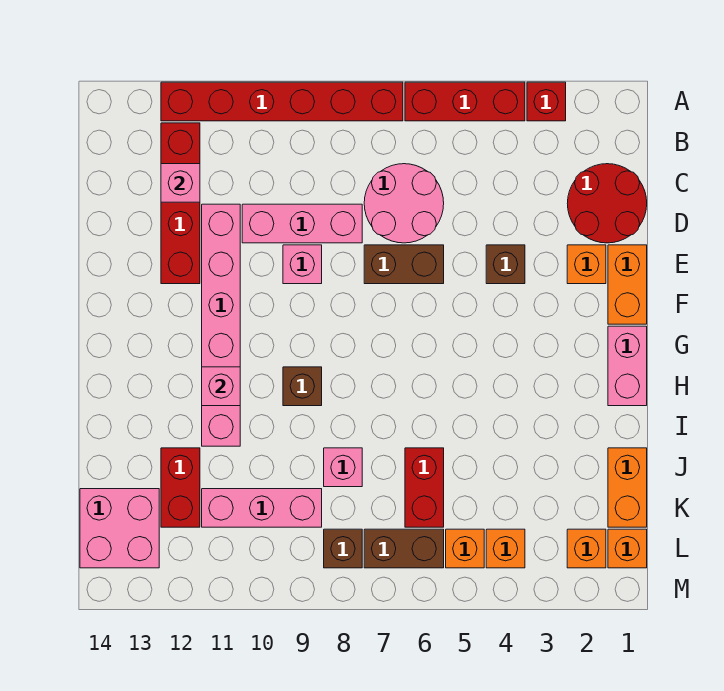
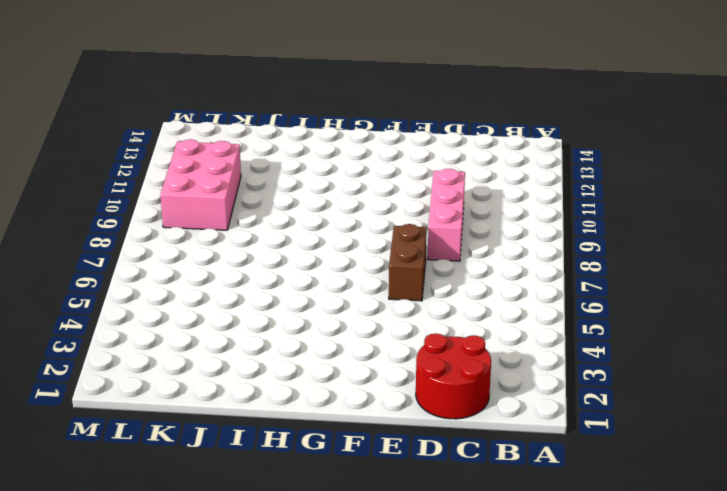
pink 2x3 brick [160,139,241,230] -> pink 1x3 brick [202,489,322,527]
none -> red 1x1 brick [527,82,566,121]
none -> red 1x3 brick [405,82,525,121]
none -> red 1x6 brick [161,82,403,121]

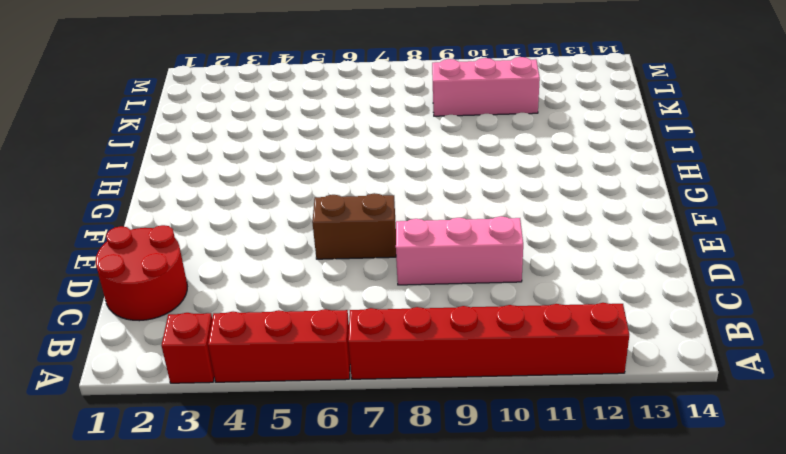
none -> red 1x4 brick [161,123,200,284]
none -> pink 2x2 round brick [364,164,444,243]
none -> pink 1x6 brick [202,204,240,446]

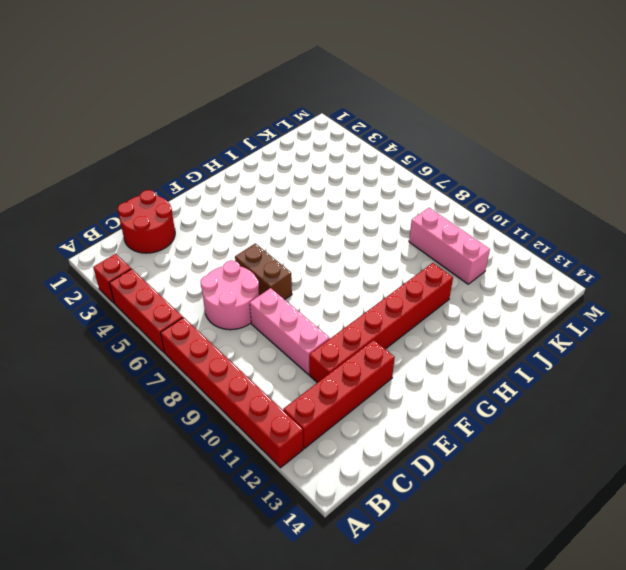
red 1x6 brick [309,263,453,383] -> pink 1x6 brick [202,204,240,446]
none -> orange 1x2 brick [608,245,647,324]
none -> orange 1x1 brick [567,245,606,284]
none -> brown 1x1 brick [486,245,525,284]

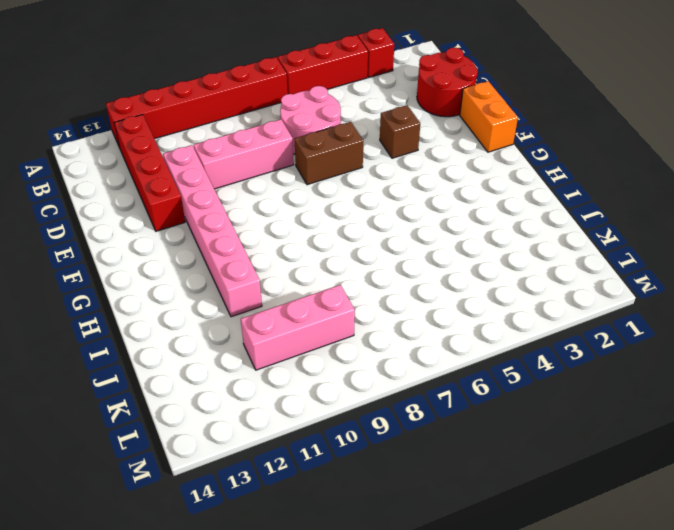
none -> orange 1x1 brick [567,245,606,284]
none -> pink 1x1 brick [283,245,322,284]
none -> pink 1x2 brick [608,326,647,406]

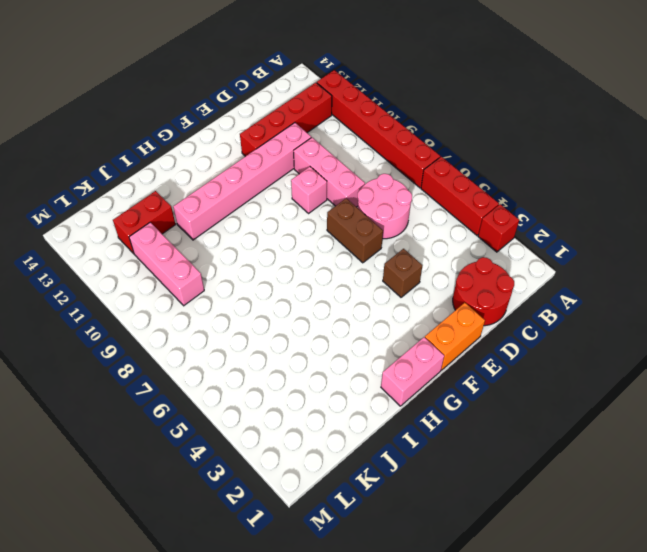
none -> orange 1x1 brick [567,245,606,284]
none -> brown 1x1 brick [283,367,322,406]
none -> orange 1x2 brick [608,448,647,527]

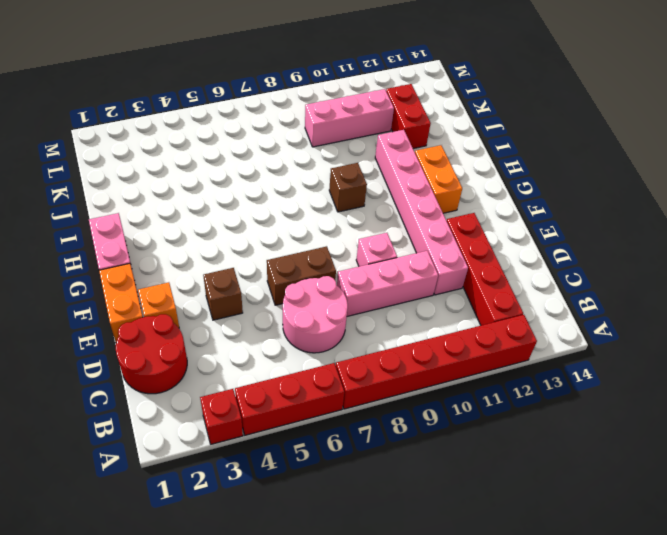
orange 1x2 brick [415,145,462,213] -> orange 1x2 brick moved to [608,448,647,527]
none -> red 1x2 brick [405,448,444,527]
none -> pink 1x1 brick [324,448,362,487]
none -> pink 2x2 brick [80,489,159,568]

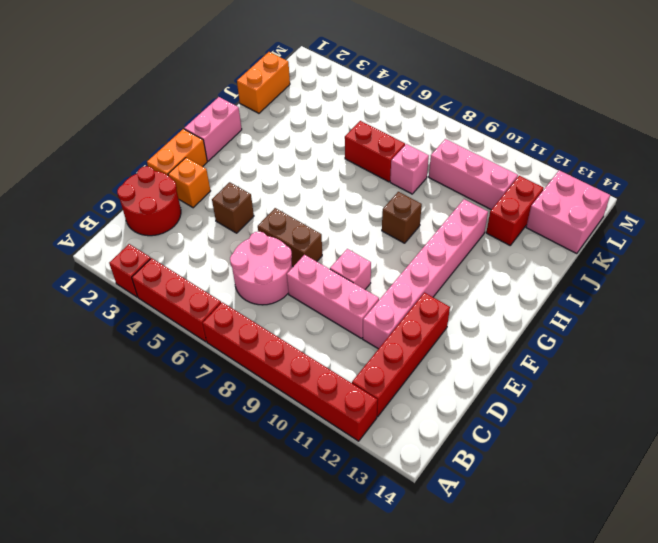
red 1x2 brick [345,121,405,182] -> red 1x2 brick turned to [405,448,444,527]
none -> orange 1x1 brick [608,529,647,568]
none -> orange 1x1 brick [567,529,606,568]
none -> orange 1x1 brick [486,529,525,568]

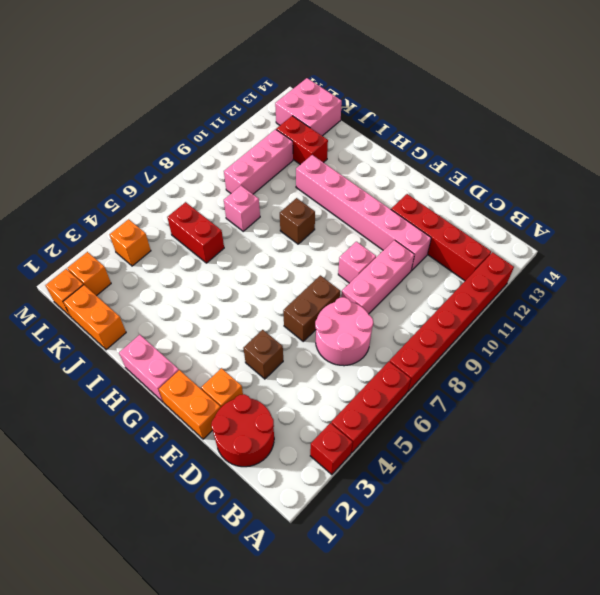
none -> orange 1x1 brick [446,529,484,568]
none -> brown 1x2 brick [364,529,444,568]
none -> brown 1x1 brick [324,529,362,568]

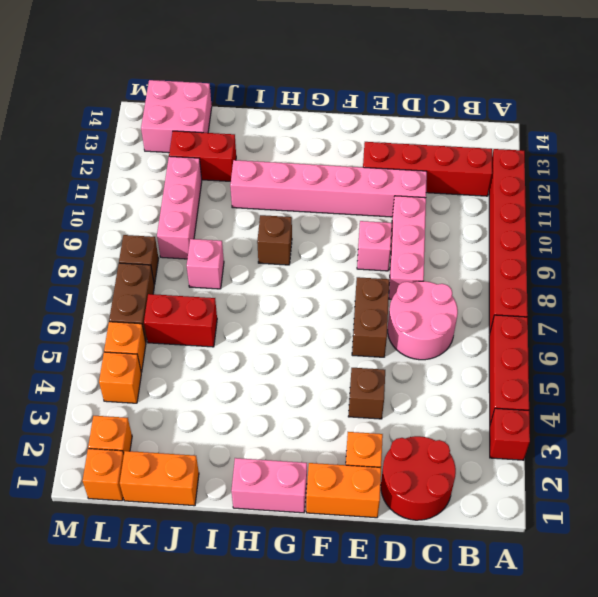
none -> pink 1x1 brick [161,164,200,202]
none -> pink 1x1 brick [202,367,240,406]

